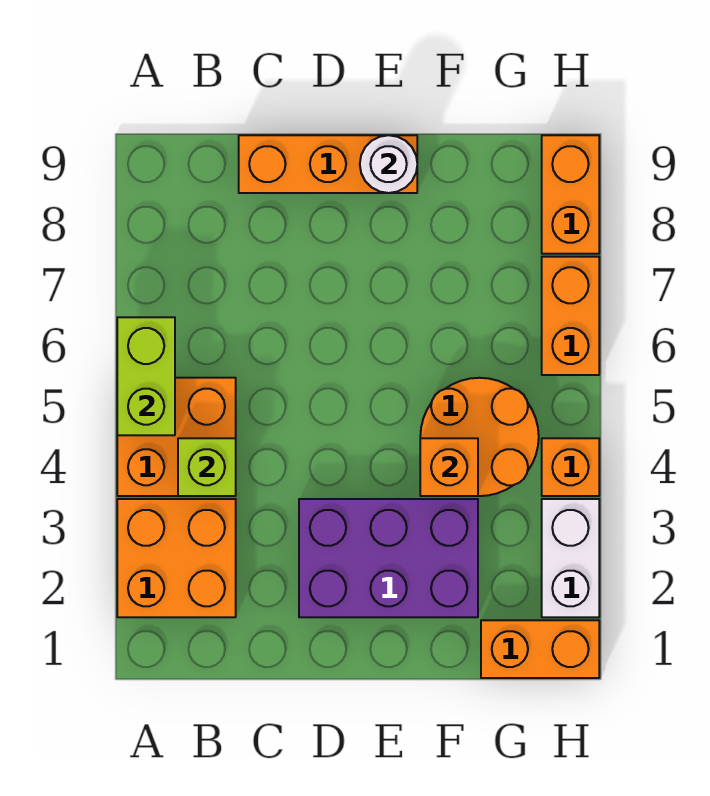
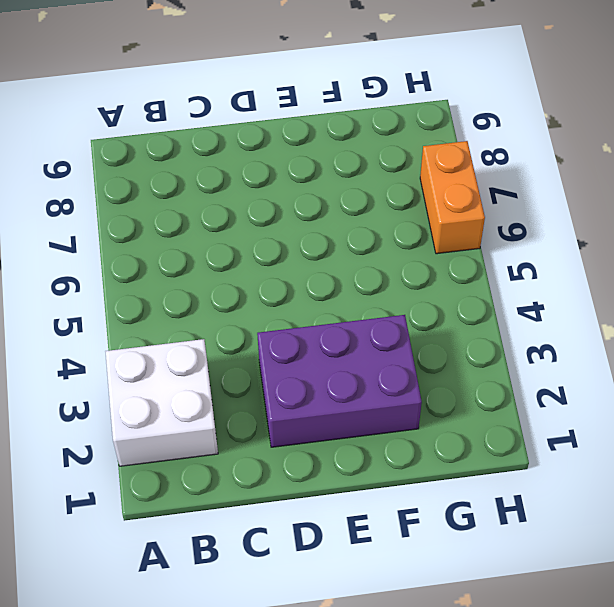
white 2x2 brick [105,339,218,466] -> orange 2x2 brick [117,499,236,617]
none -> orange 2x2 brick [117,378,236,496]
none -> orange 1x3 brick [239,135,417,193]
none -> orange 2x2 round brick [420,378,539,496]

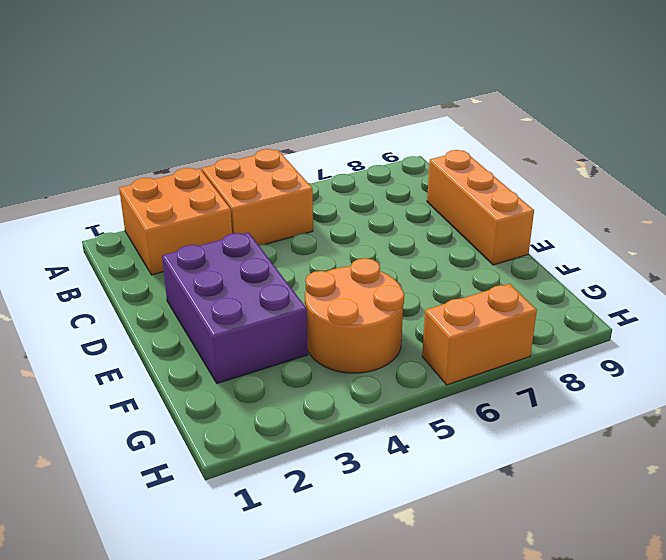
none -> orange 1x2 brick [481,620,599,678]
none -> white 1x2 brick [542,499,599,617]
none -> orange 1x1 brick [542,438,599,496]

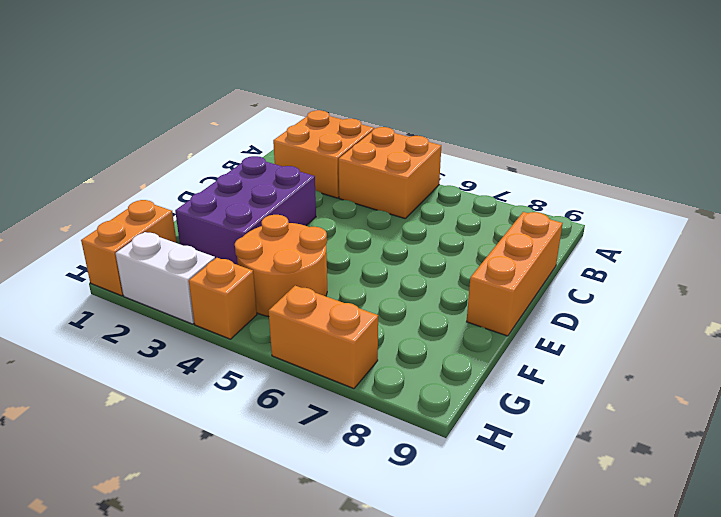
none -> orange 1x2 brick [542,135,599,254]
none -> lime 1x2 brick [117,317,175,435]
none -> lime 1x1 brick [178,438,236,496]

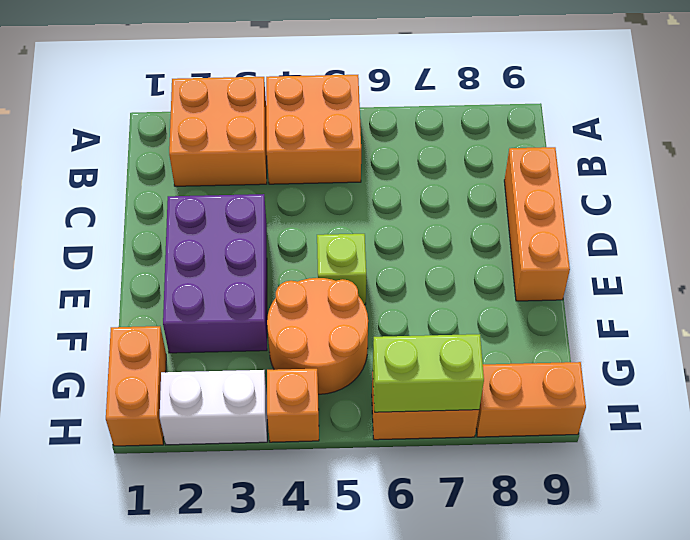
lime 1x1 brick [317,234,366,305] -> lime 1x1 brick moved to [178,438,236,496]
lime 1x2 brick [373,334,484,412] -> lime 1x2 brick moved to [117,317,175,435]
none -> white 1x1 round brick [360,135,417,193]
none -> orange 1x1 brick [420,438,478,496]

